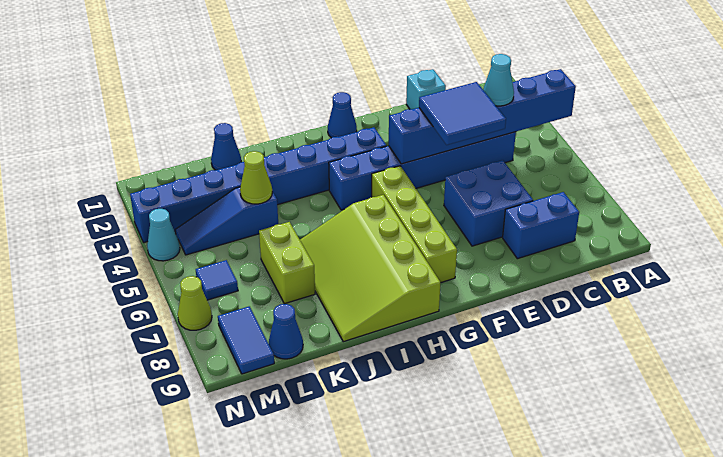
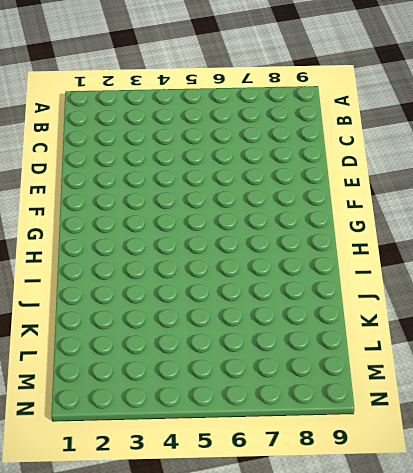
none -> blue 1x6 brick [329,132,516,210]
none -> blue 1x2 brick [503,192,579,259]
none -> cyan 1x1 brick [406,69,446,109]

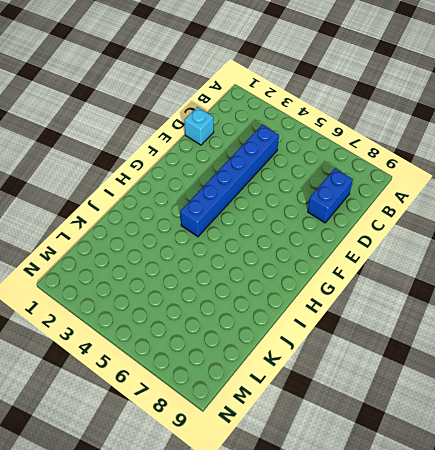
none -> blue 2x2 brick [444,160,533,246]
none -> blue 1x1 cone [328,92,357,138]
none -> blue 1x8 brick [130,127,386,242]

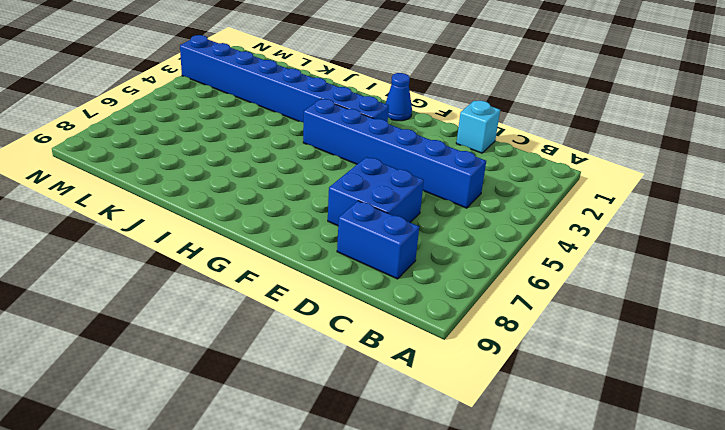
none -> lime 1x4 brick [372,166,457,282]
none -> lime 3x4 slope [300,195,441,342]
none -> blue 1x1 cone [211,123,241,170]

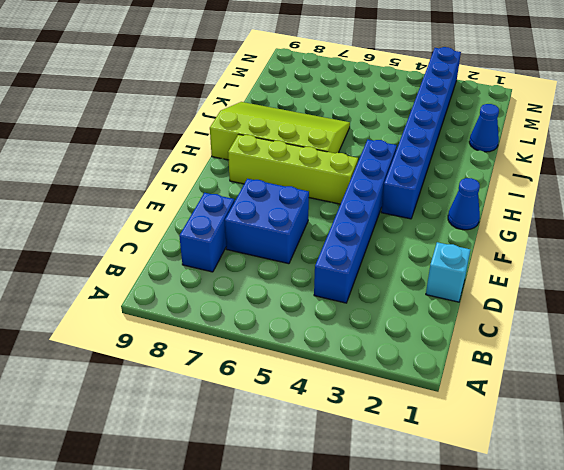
none -> blue 1x3 slope [175,187,278,255]
none -> lime 1x2 brick [259,222,315,304]
none -> blue 1x1 cone [269,304,303,359]

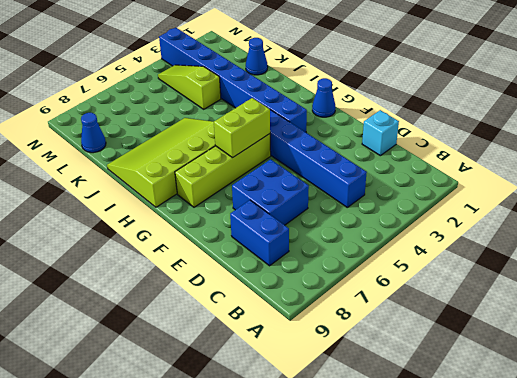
lime 1x2 brick [214,98,270,158] -> lime 1x2 brick moved to [259,222,315,304]
lime 1x3 slope [158,65,221,109] -> blue 1x3 slope [175,187,278,255]
none -> blue 1x1 tile [196,260,238,300]
none -> blue 1x2 tile [218,306,274,374]
none -> cyan 1x1 cone [147,209,180,261]

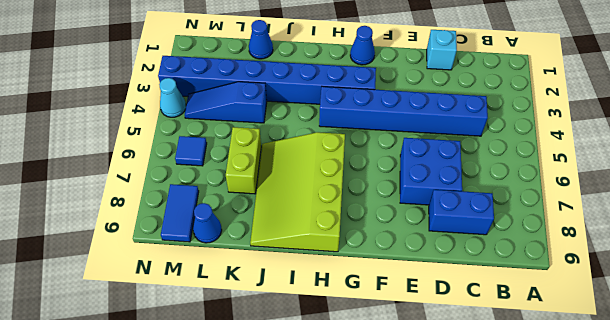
none -> lime 1x4 brick [372,166,457,282]
none -> lime 1x1 cone [178,276,212,330]
none -> blue 1x6 brick [389,69,576,164]

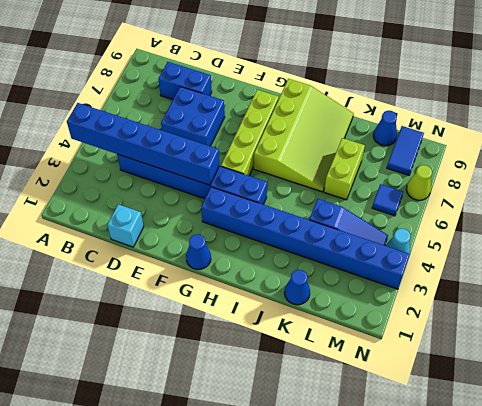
none -> lime 1x1 cone [240,151,272,204]
none -> cyan 1x1 cone [483,54,514,106]
none -> blue 2x2 tile [419,82,506,145]

